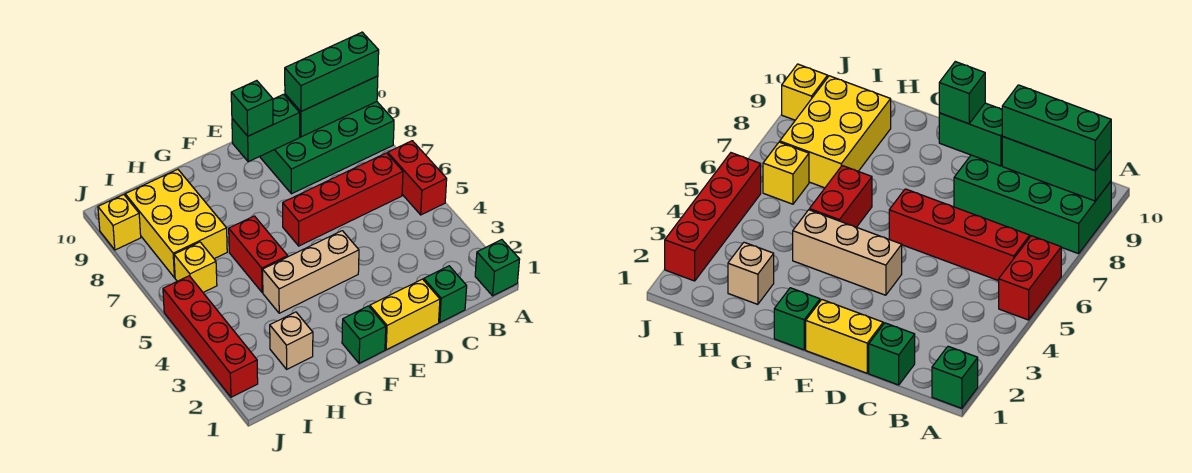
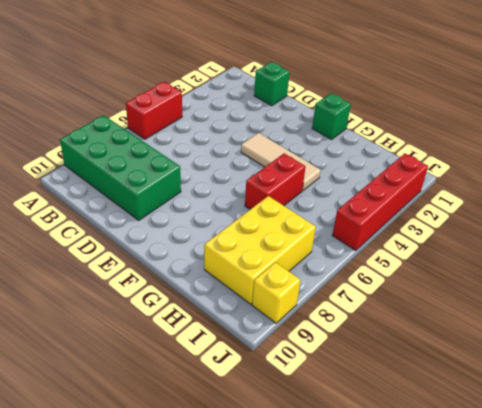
tan 1x3 tile [241,133,321,191] -> tan 1x3 brick [263,231,359,313]
none -> green 1x1 brick [475,240,520,296]
none -> red 1x4 brick [283,153,403,246]
none -> yellow 1x2 brick [370,279,440,350]

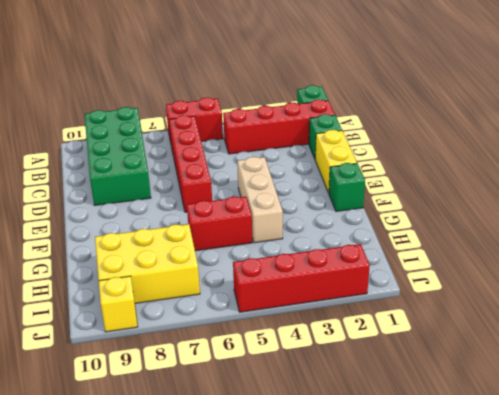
red 1x4 brick [223,100,335,154] -> none
none -> tan 1x1 brick [270,312,313,369]
none -> yellow 1x1 brick [174,242,217,292]
none -> green 1x3 brick [285,76,378,137]

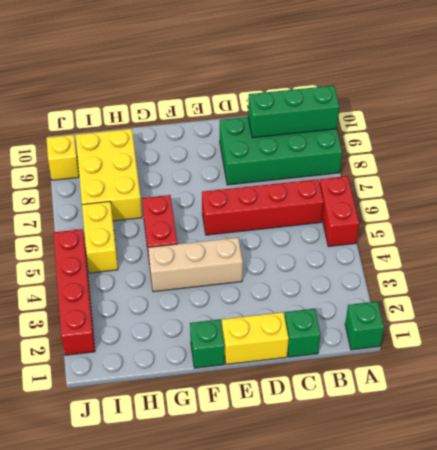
yellow 1x2 brick [82,202,118,273] -> yellow 1x1 brick [174,242,217,292]
none -> tan 1x1 brick [270,312,313,369]
none -> green 1x2 brick [232,94,300,162]
none -> green 1x3 brick [285,32,379,111]

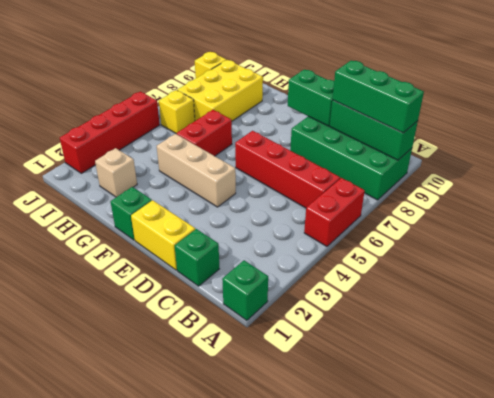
none -> green 1x1 brick [231,81,273,136]

